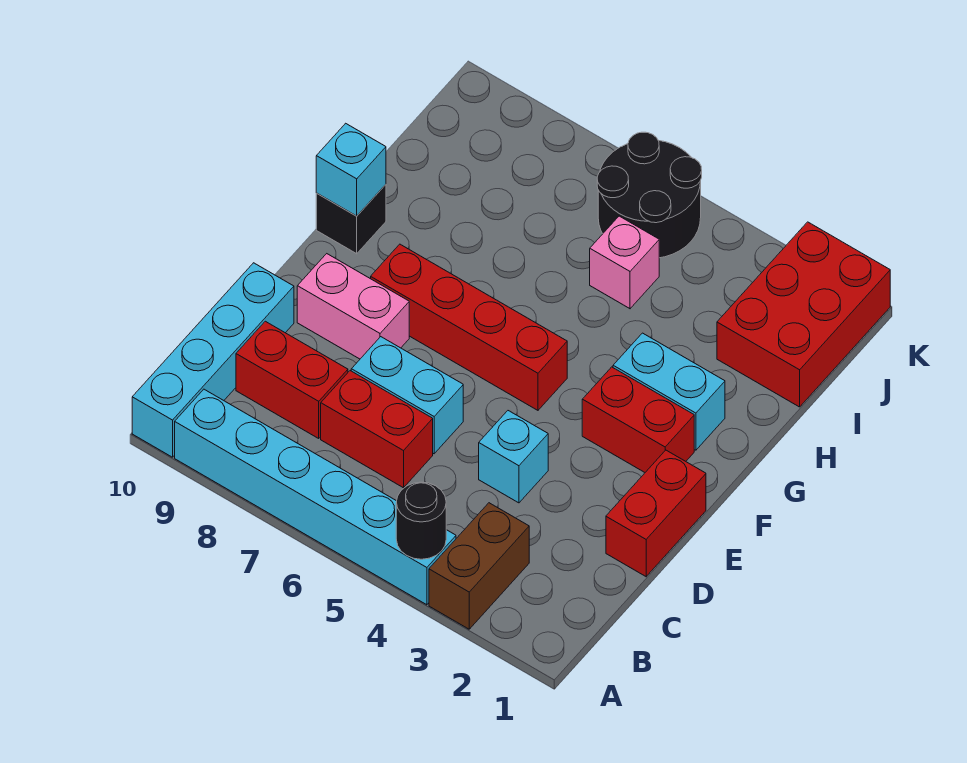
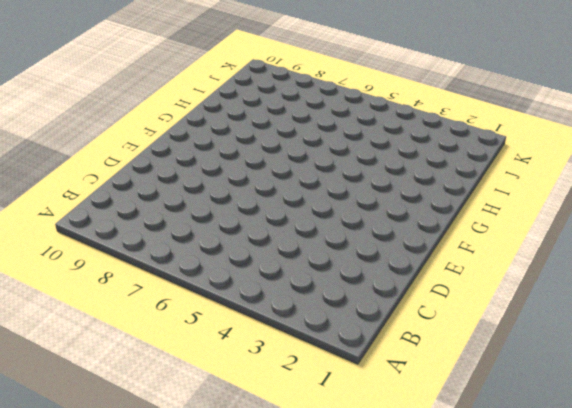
none -> brown 1x2 brick [429,503,529,629]
none -> cyan 1x6 brick [175,389,456,605]
none -> cyan 1x4 brick [132,263,294,457]

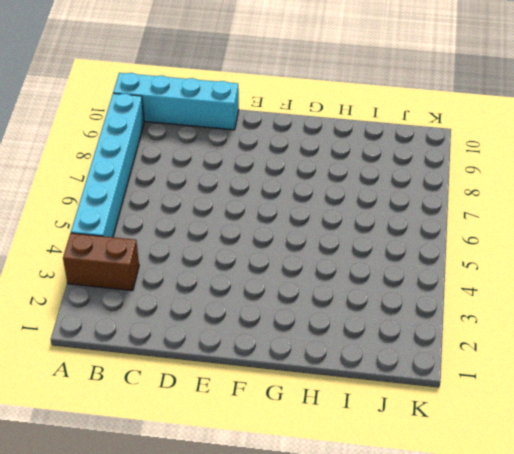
none -> red 1x2 brick [321,371,433,488]
none -> red 1x2 brick [236,321,348,438]
none -> red 1x2 brick [606,450,706,576]

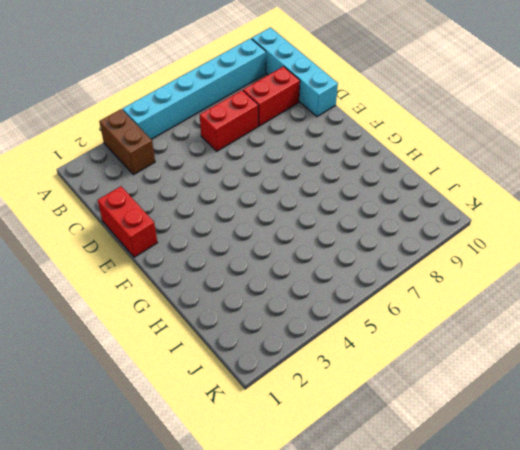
none -> cyan 1x1 brick [479,411,548,503]
none -> cyan 1x2 brick [351,337,463,454]
none -> pink 1x2 brick [297,254,409,359]

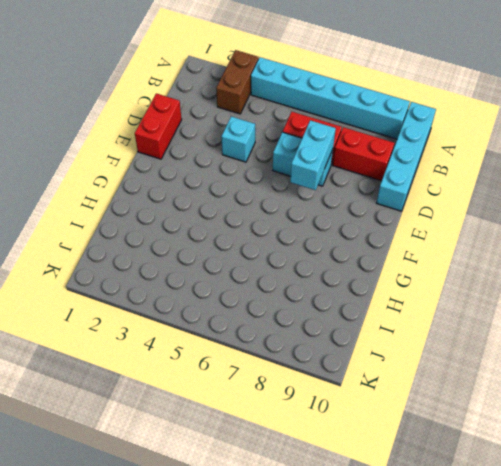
cyan 1x2 brick [290,120,336,190] -> cyan 1x2 brick turned to [613,333,725,450]
none -> pink 1x2 brick [297,254,409,359]
none -> red 1x2 brick [582,367,694,472]
none -> red 1x4 brick [371,244,567,410]

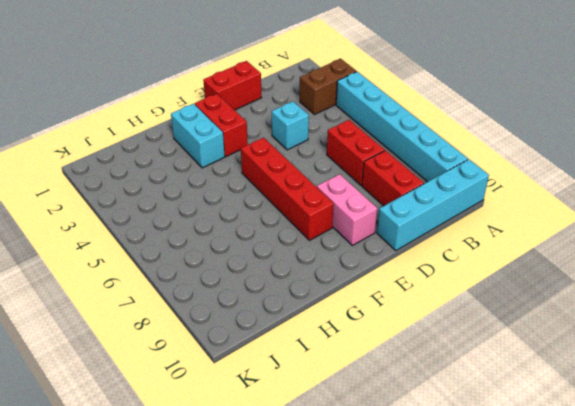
none -> cyan 1x2 brick [351,337,463,454]
none -> black 1x1 brick [316,185,386,254]
none -> red 2x3 brick [717,222,890,407]

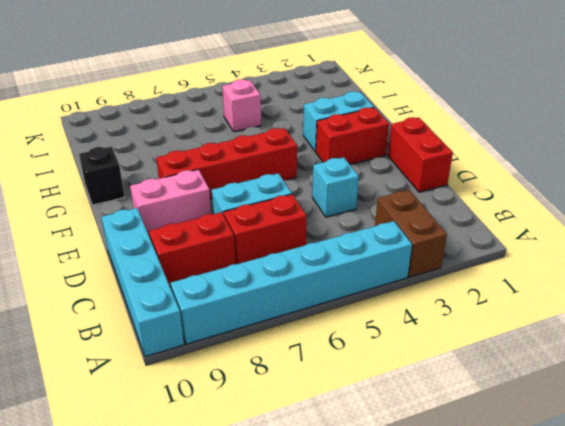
none -> red 2x3 brick [717,222,890,407]
none -> black 2x2 round brick [597,132,702,258]
none -> black 1x1 round brick [396,482,446,559]

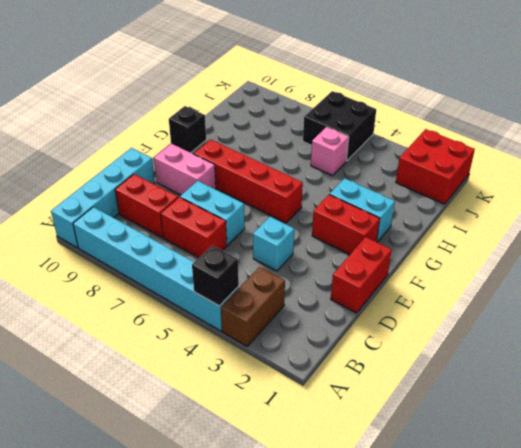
black 1x1 brick [192,246,239,306] -> black 1x1 round brick [396,482,446,559]
red 2x2 brick [396,129,475,204] -> red 2x3 brick [717,222,890,407]
black 2x2 brick [303,91,376,161] -> black 2x2 round brick [597,132,702,258]
none -> cyan 1x1 brick [316,123,386,216]

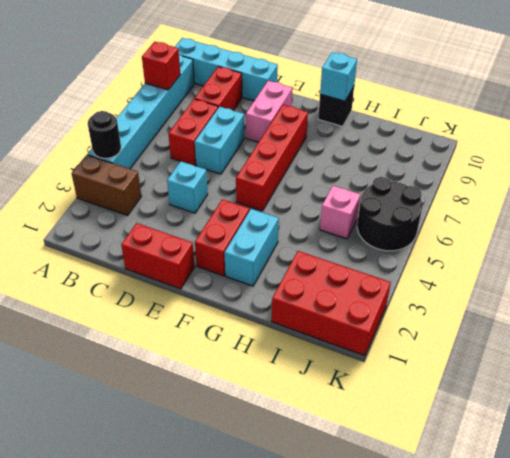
red 1x1 brick [142,42,180,90] -> none

